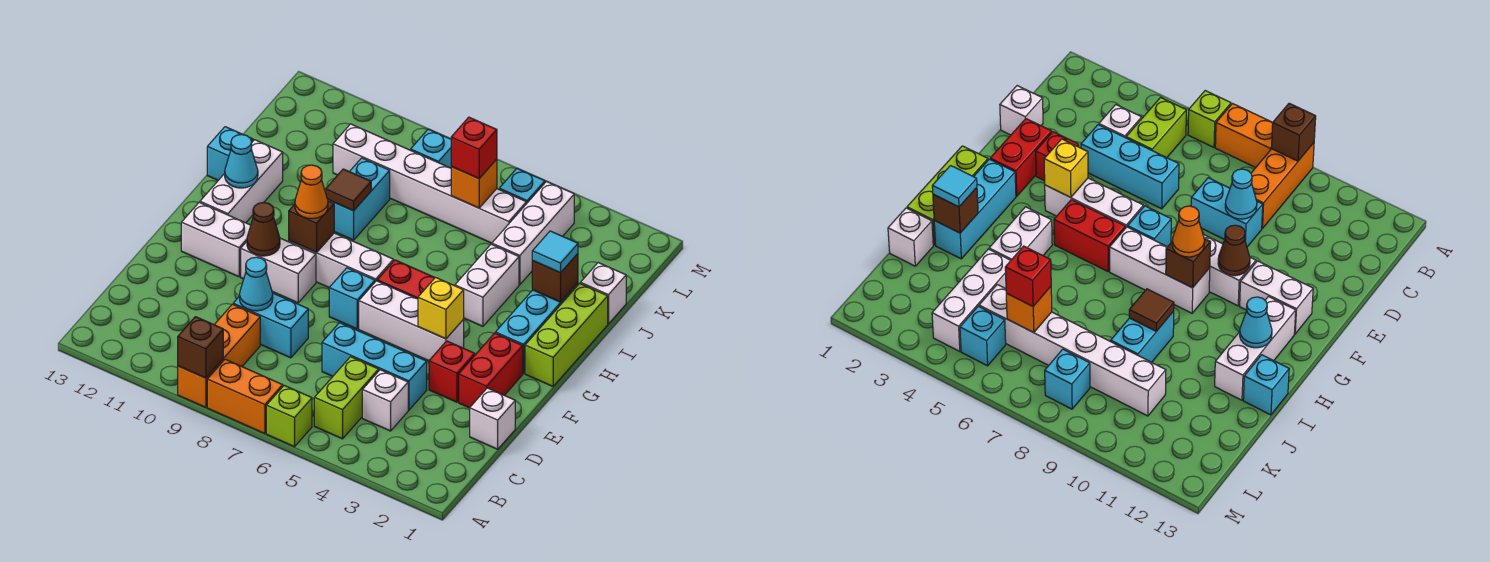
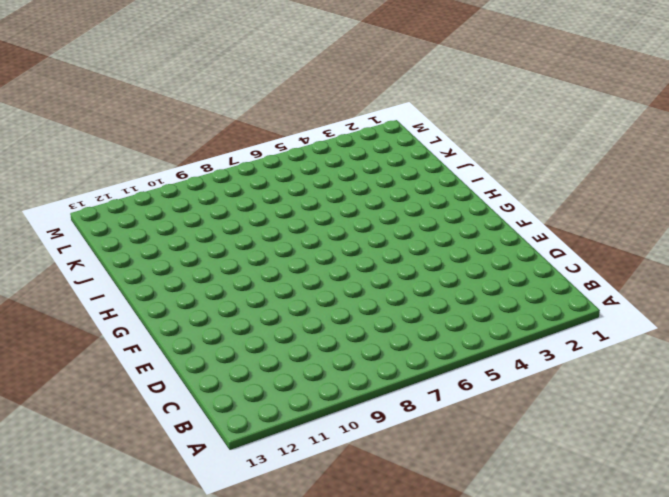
none -> lime 1x1 brick [266,385,312,447]
none -> orange 1x2 brick [207,359,283,434]
none -> orange 1x3 brick [178,304,260,407]
none -> lime 1x2 brick [314,357,379,439]

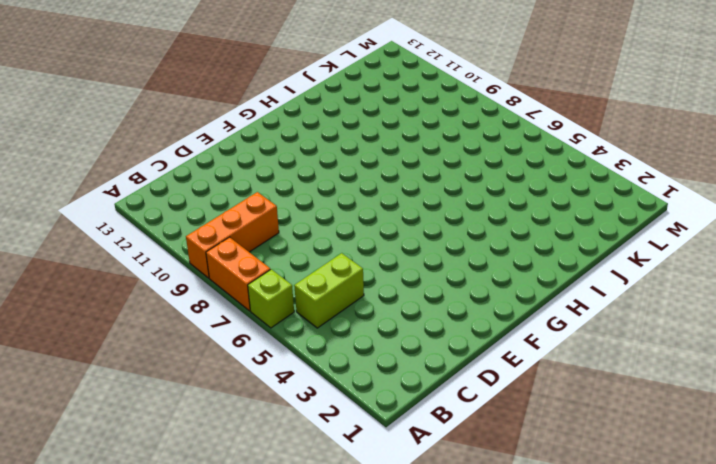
none -> white 1x1 brick [362,370,408,431]
none -> white 1x1 brick [470,388,515,449]
none -> cyan 1x3 brick [322,323,427,410]
none -> cyan 1x2 brick [233,293,308,358]

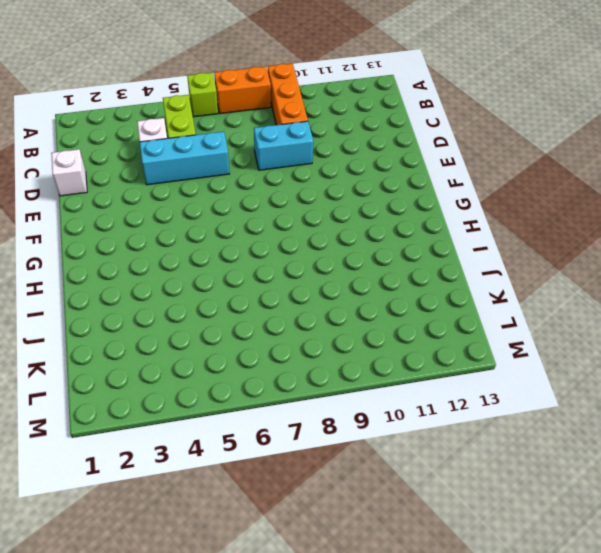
none -> red 1x2 brick [459,333,523,408]
none -> red 1x1 brick [429,341,475,402]
none -> white 1x3 brick [359,281,464,361]
none -> cyan 1x1 brick [329,268,375,329]

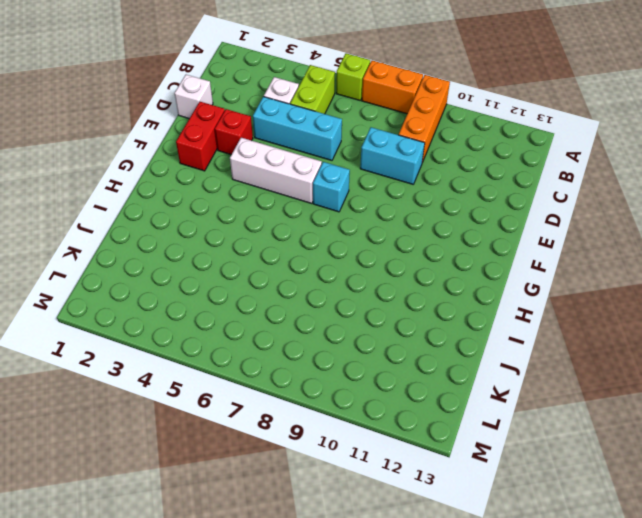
none -> white 1x2 brick [241,238,316,303]
none -> white 1x2 brick [181,202,251,277]
none -> lime 1x3 brick [525,283,608,386]
none -> cyan 1x3 brick [495,283,578,374]

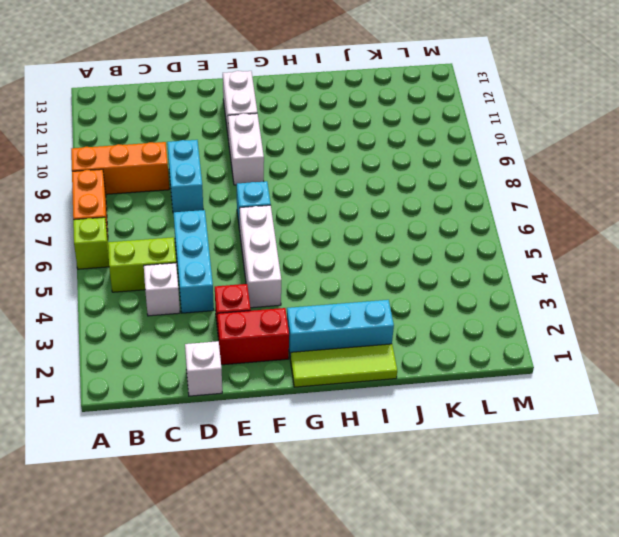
lime 1x3 tile [290,344,397,387] -> lime 1x3 brick [525,283,608,386]
none -> red 1x2 brick [377,260,435,299]
none -> white 1x3 brick [289,233,393,287]
none -> white 1x3 brick [200,140,283,223]
none -> white 1x2 brick [455,244,519,326]

